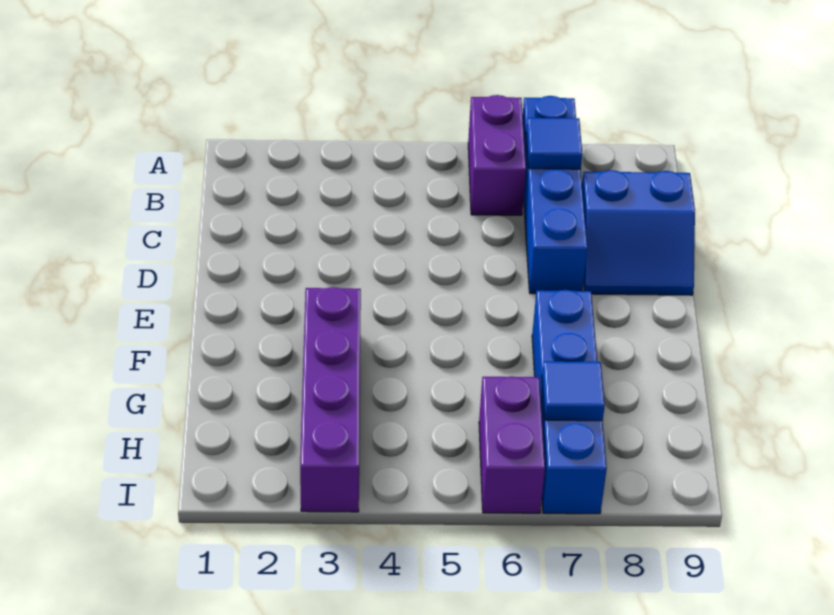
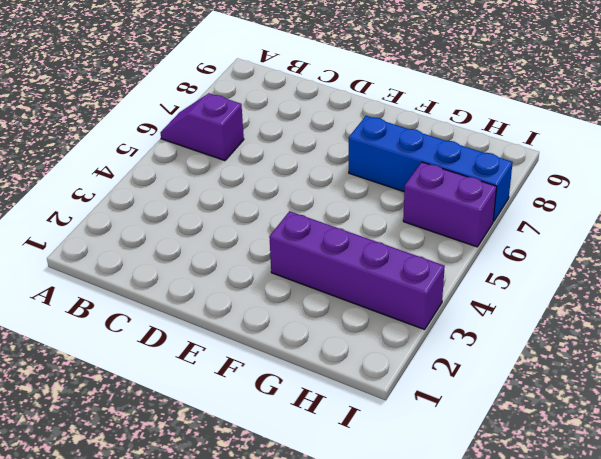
purple 1x2 slope [160,93,244,161] -> purple 1x2 brick [468,95,526,215]
none -> blue 1x4 brick [523,96,587,294]
none -> blue 2x2 slope [582,170,695,295]

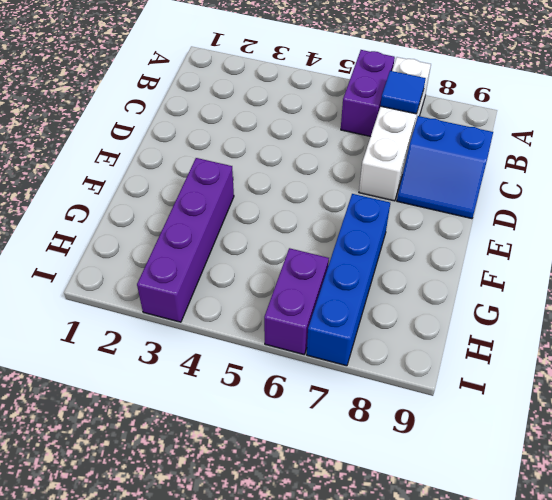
white 1x4 brick [359,57,431,201] -> blue 1x4 brick [523,96,587,294]
none -> blue 1x1 tile [542,361,605,421]

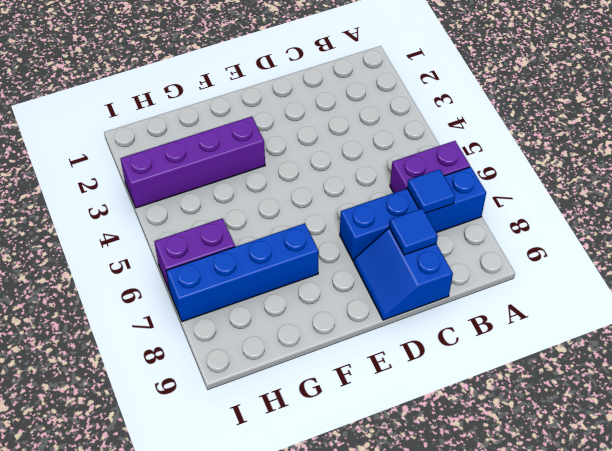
blue 1x1 tile [389,209,438,255] -> blue 1x1 tile moved to [542,361,605,421]

